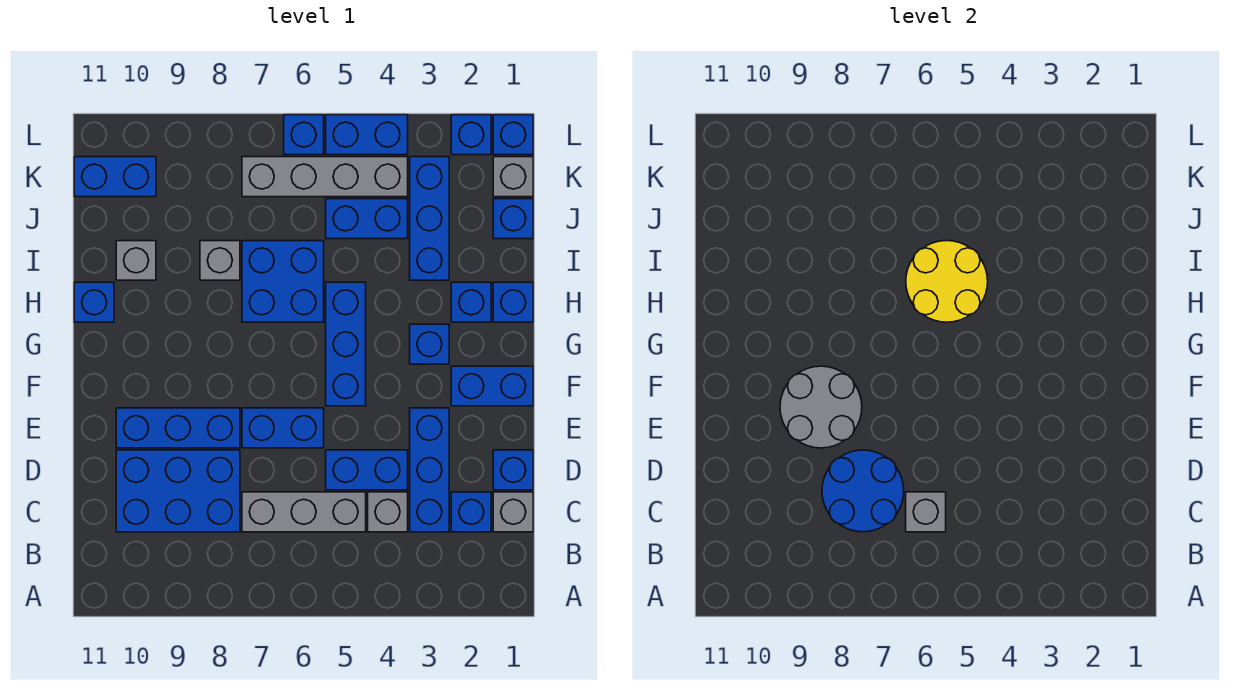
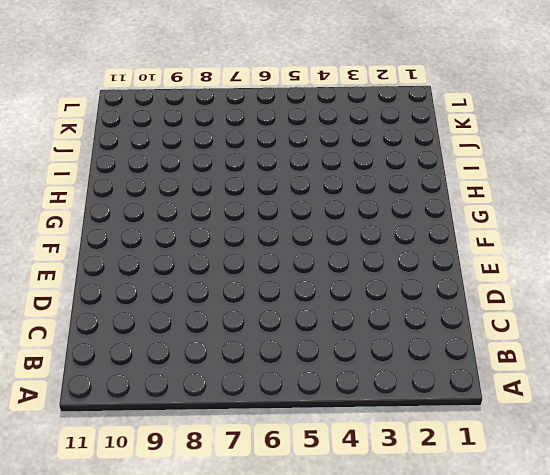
none -> grey 1x1 brick [493,492,533,532]
none -> blue 1x1 brick [451,492,491,532]
none -> blue 1x3 brick [410,408,449,532]
none -> grey 1x1 brick [368,492,408,532]

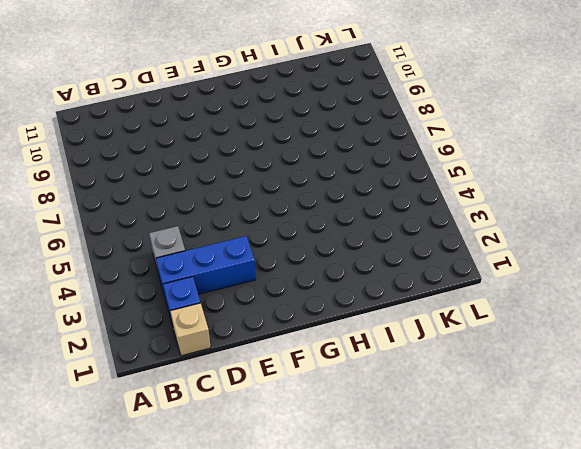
tan 1x1 brick [170,303,211,356] -> grey 1x1 brick [493,492,533,532]
none -> grey 1x3 brick [242,492,366,532]
none -> blue 2x3 brick [116,450,240,532]
none -> blue 1x1 brick [493,450,533,490]
none -> blue 1x2 brick [326,450,408,490]

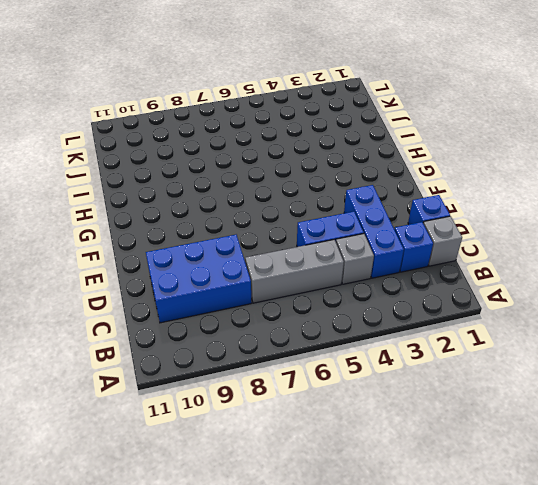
none -> blue 1x2 brick [242,408,324,448]
none -> blue 1x3 brick [116,408,240,448]
none -> blue 1x2 brick [451,366,533,406]
none -> blue 1x3 brick [326,282,366,406]

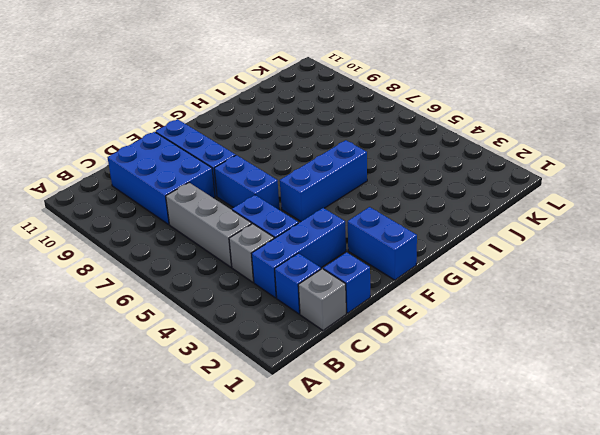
none -> blue 1x1 brick [410,324,449,364]
none -> blue 1x1 brick [493,282,533,322]
none -> blue 1x1 brick [451,282,491,322]
none -> blue 2x2 brick [242,241,324,322]

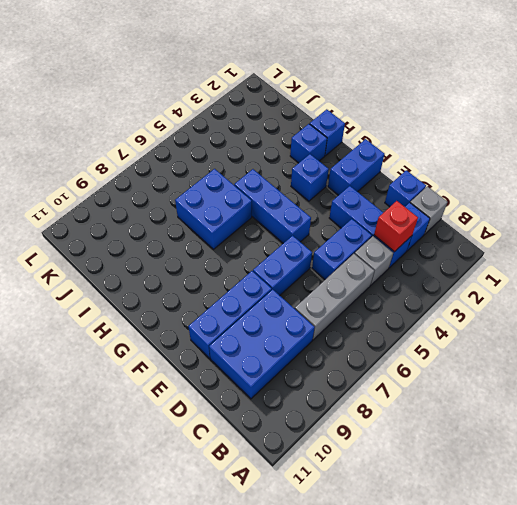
red 1x1 brick [374,201,418,252] -> none
none -> blue 1x1 brick [74,282,114,322]
none -> blue 1x3 brick [410,157,449,280]
none -> grey 1x1 brick [200,241,240,280]
none -> grey 1x1 brick [116,241,156,280]

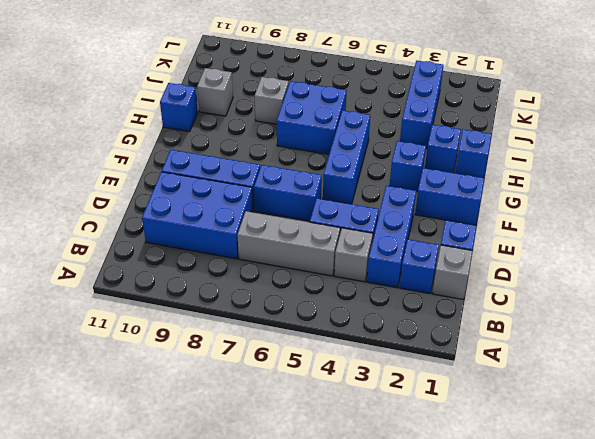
none -> blue 1x1 brick [493,199,533,239]
none -> blue 1x2 brick [326,199,408,239]
none -> grey 1x1 brick [493,157,533,197]
none -> grey 1x4 brick [242,157,408,197]

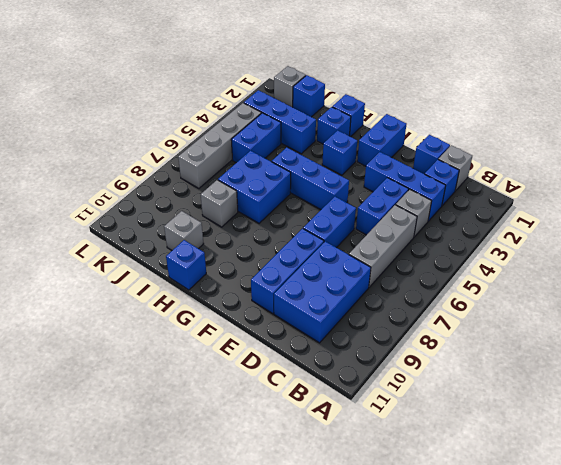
none -> blue 1x2 brick [74,157,156,197]
none -> blue 1x1 brick [493,115,533,155]
none -> blue 1x1 brick [451,115,491,155]
none -> blue 1x2 brick [326,115,408,155]

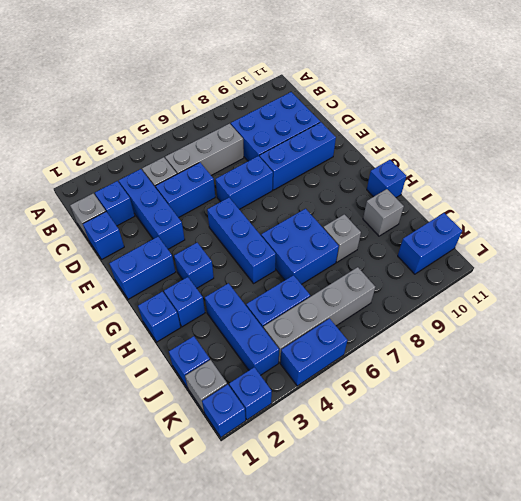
none -> blue 1x1 brick [284,115,324,155]
none -> grey 1x1 brick [906,492,946,532]
none -> blue 2x2 round brick [822,450,904,532]
none -> grey 2x2 round brick [780,366,862,448]

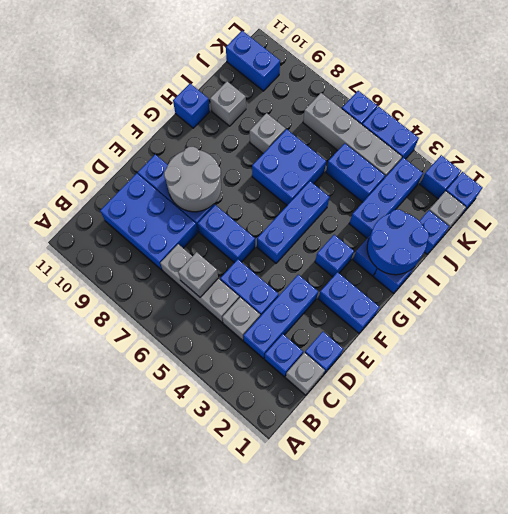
blue 2x2 round brick [367,210,429,275] -> blue 2x2 round brick moved to [822,450,904,532]
none -> yellow 2x2 round brick [906,241,988,322]

